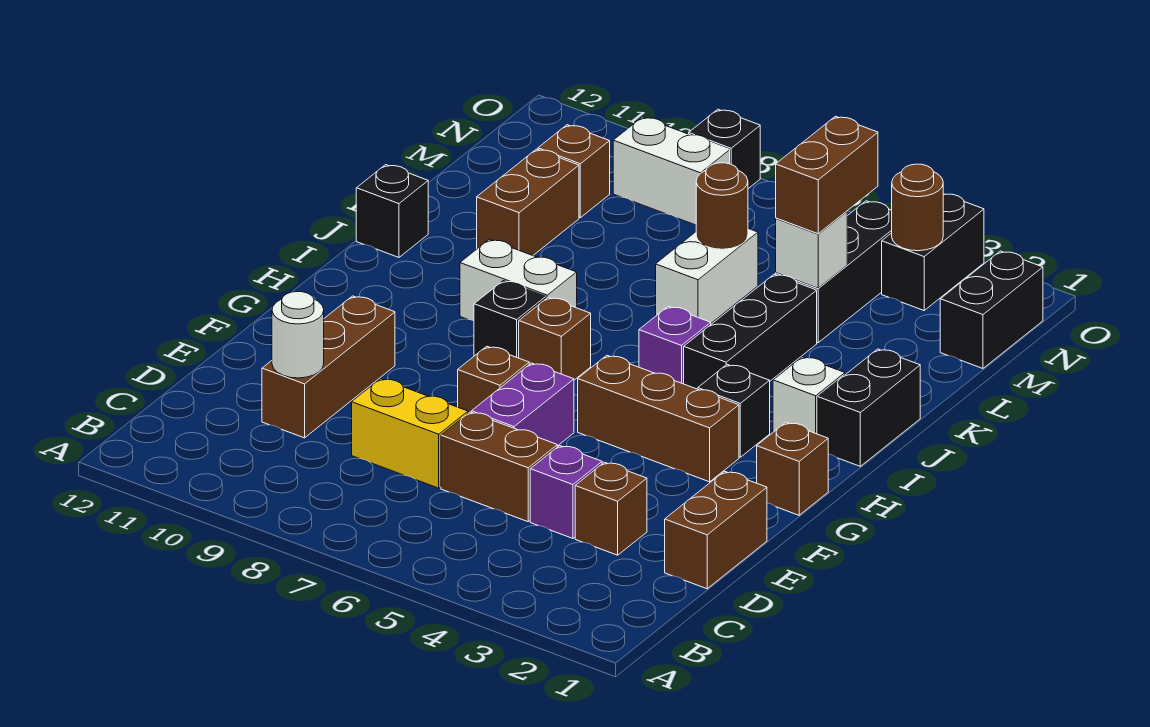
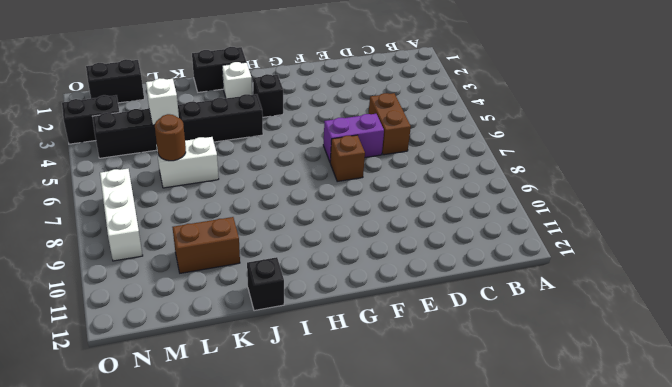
white 1x3 brick [100,169,143,261] -> white 1x2 brick [613,117,730,225]
none -> brown 1x2 brick [665,471,767,589]
none -> brown 1x1 brick [575,462,647,555]
none -> purple 1x1 brick [530,446,602,538]
none -> yellow 1x2 brick [352,379,468,488]

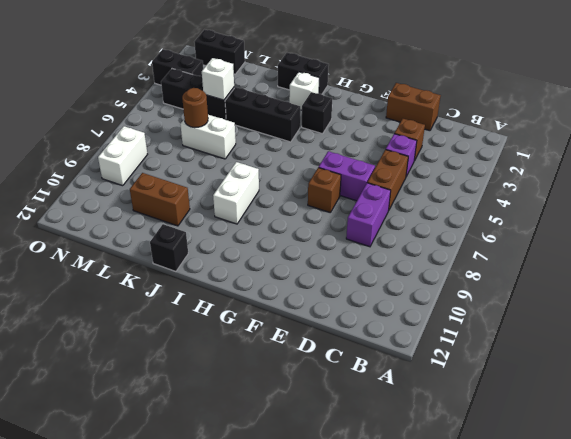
purple 1x2 brick [346,183,391,247] -> yellow 1x2 brick [352,379,468,488]
none -> brown 1x3 brick [262,296,395,438]
none -> brown 1x1 brick [757,423,828,515]
none -> brown 1x3 brick [578,356,739,482]
none -> brown 1x1 brick [519,297,591,380]

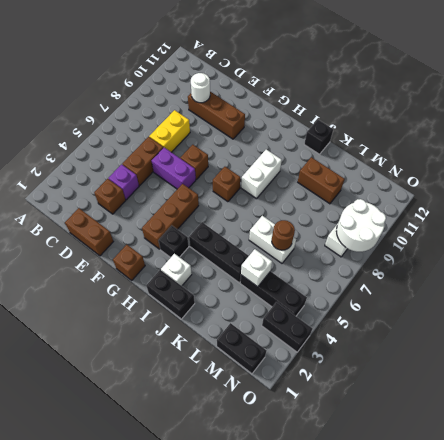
white 2x2 round brick [336,199,386,252] -> none
none -> black 1x1 brick [474,281,546,358]
none -> purple 1x1 brick [639,306,711,384]
none -> brown 1x1 brick [538,125,610,218]
none -> black 1x1 brick [689,109,760,189]

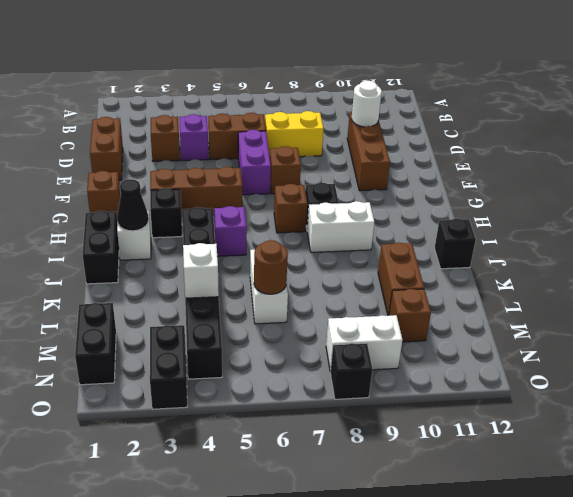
black 1x1 cone [117,179,149,231] -> none
none -> brown 1x1 round brick [892,164,943,251]
none -> brown 1x2 brick [776,116,878,234]

